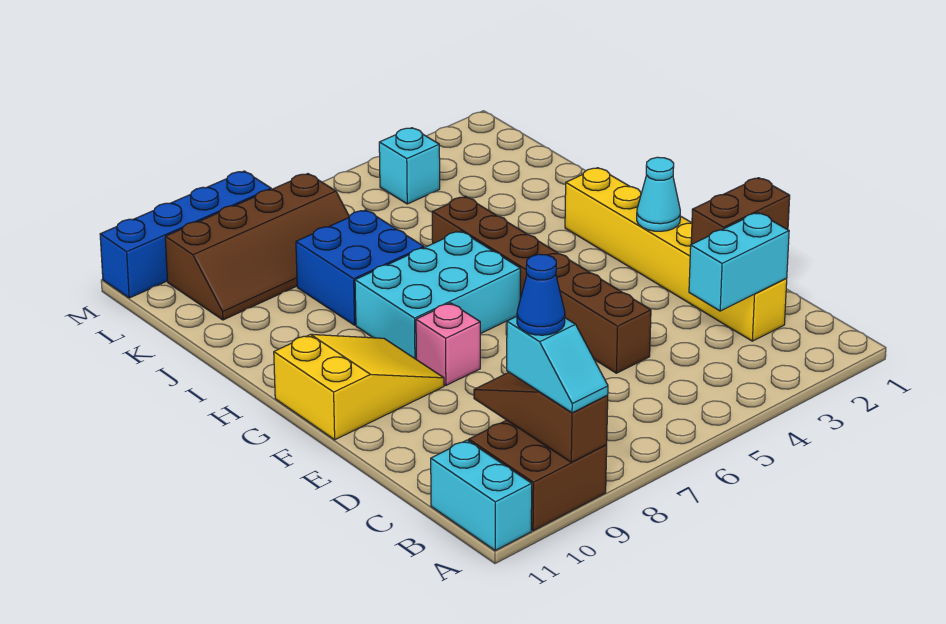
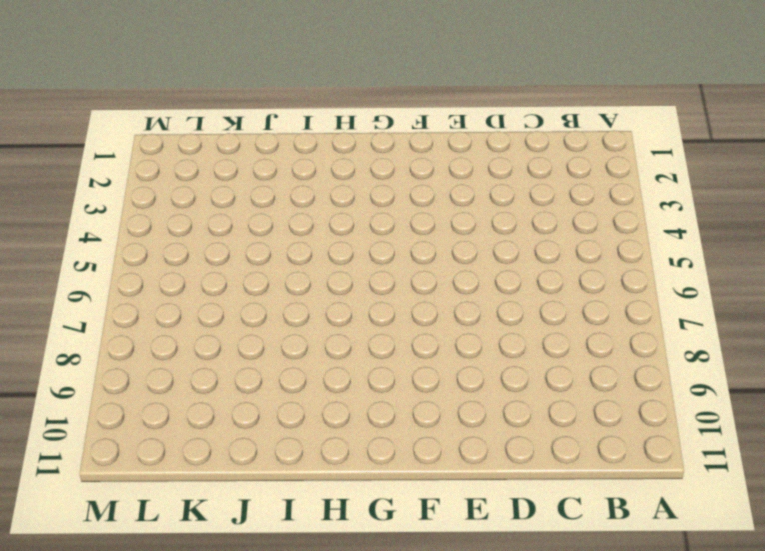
none -> brown 2x2 brick [469,420,607,531]
none -> cyan 1x2 brick [431,440,532,550]
none -> yellow 1x6 brick [565,168,787,341]

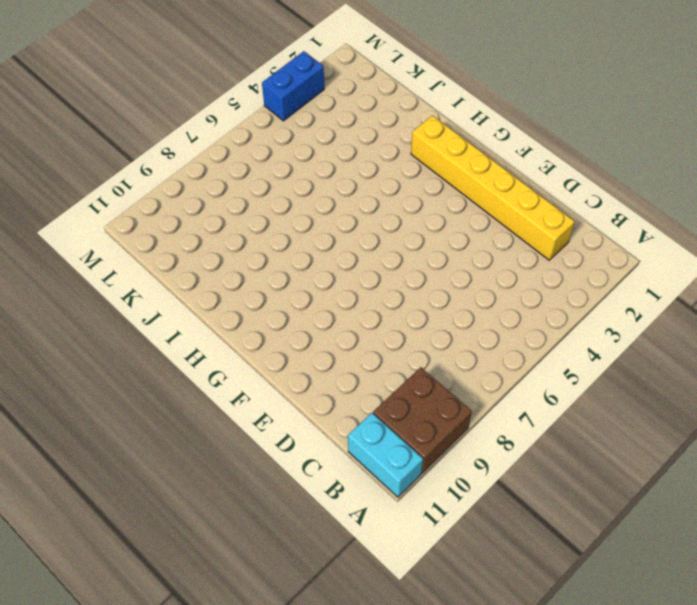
blue 1x2 brick [262,51,324,121] -> none
none -> brown 1x6 brick [432,196,651,373]
none -> pink 1x1 brick [416,303,480,385]
none -> yellow 2x3 slope [274,334,444,440]

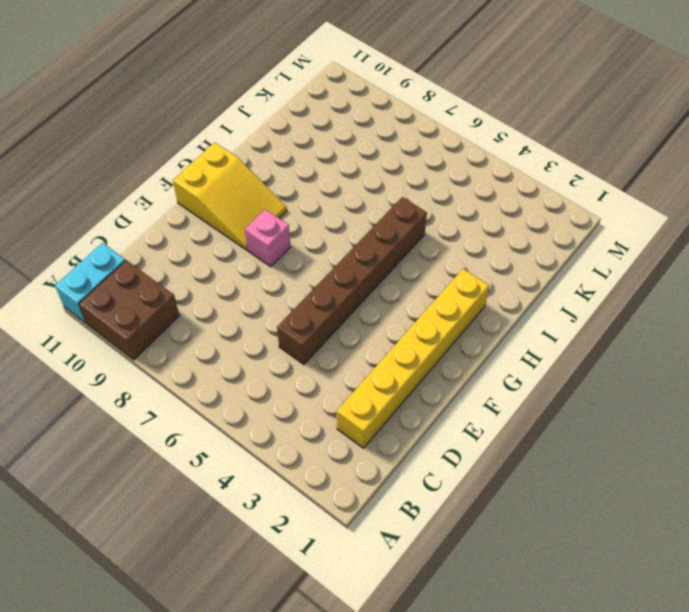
none -> cyan 2x3 brick [355,231,520,359]
none -> blue 2x2 brick [296,210,424,325]
none -> brown 2x4 slope [165,174,350,320]

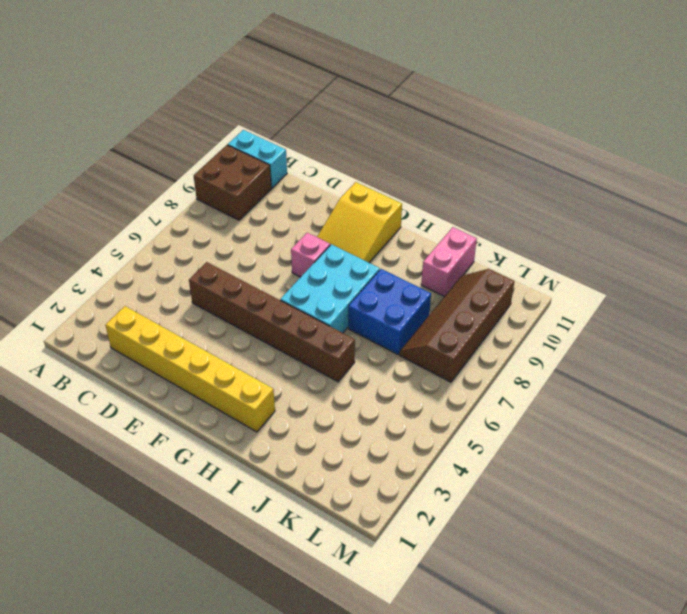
pink 1x2 brick [421,227,477,296] -> none
none -> cyan 1x1 brick [379,128,440,204]
none -> blue 1x4 brick [100,171,271,298]
none -> brown 1x3 slope [474,372,608,462]

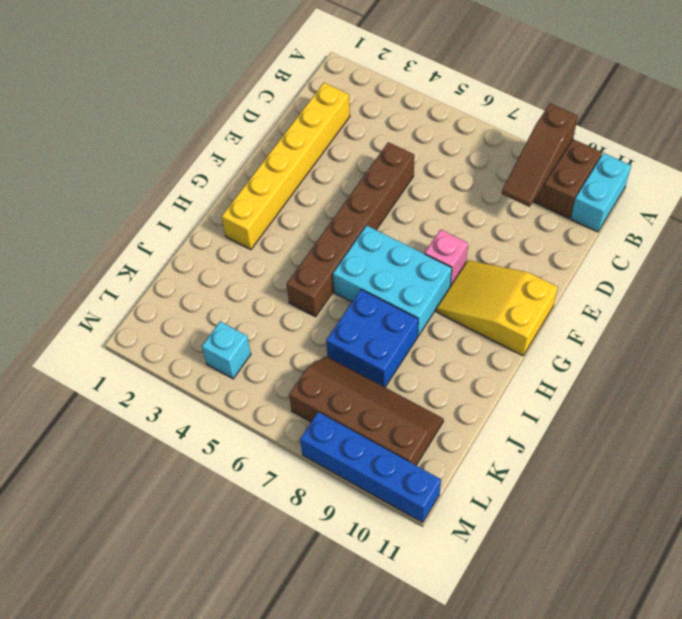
none -> cyan 1x2 brick [689,213,789,311]
none -> brown 1x2 brick [691,178,790,244]
none -> cyan 1x1 cone [637,157,680,231]

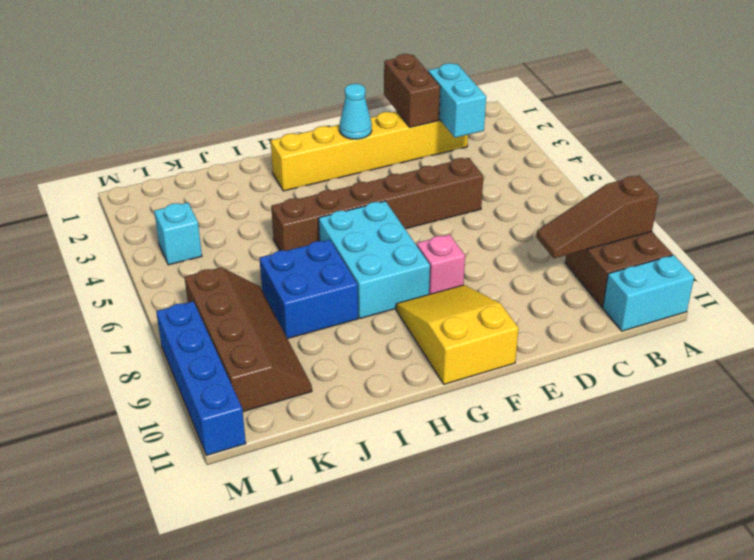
none -> cyan 1x2 slope [507,316,608,413]
none -> blue 1x1 cone [517,254,565,335]

